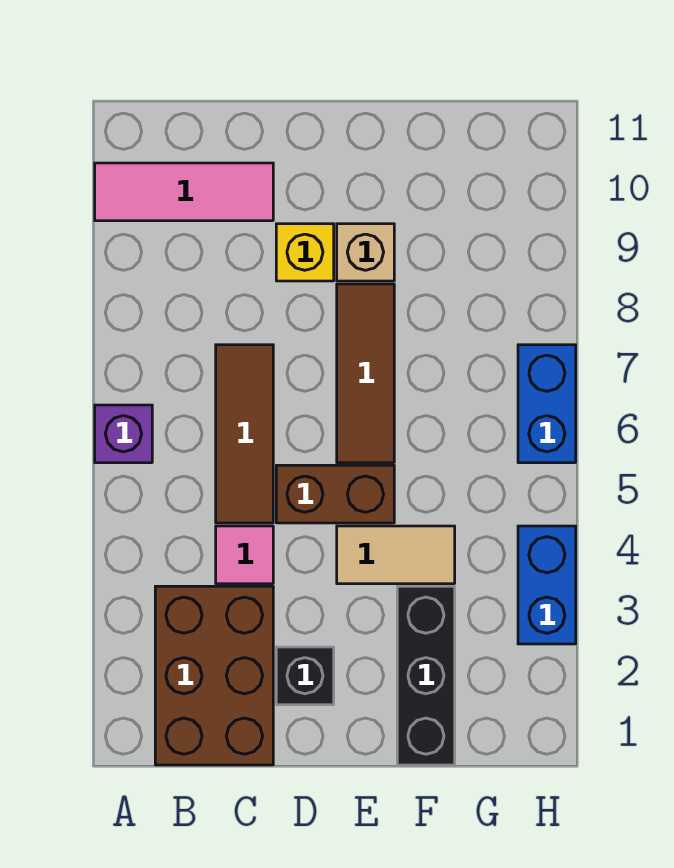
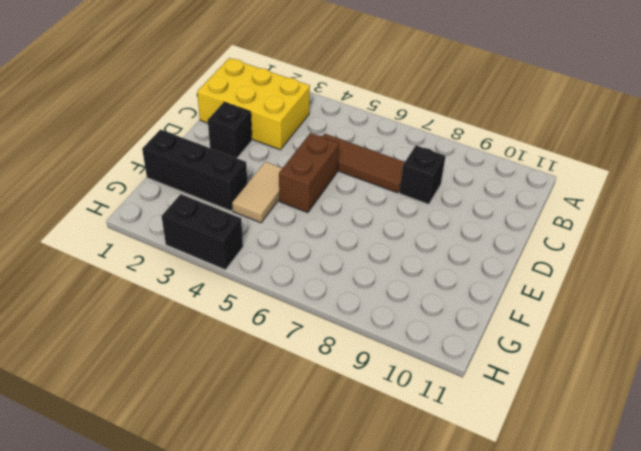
yellow 2x3 brick [197,58,310,150] -> brown 2x3 brick [155,586,273,765]
black 1x1 brick [400,146,446,204] -> none
black 1x2 brick [162,194,243,270] -> blue 1x2 brick [518,526,576,644]
none -> purple 1x1 brick [95,405,152,463]
none -> pink 1x3 tile [95,163,273,221]
none -> pink 1x1 tile [216,526,273,584]

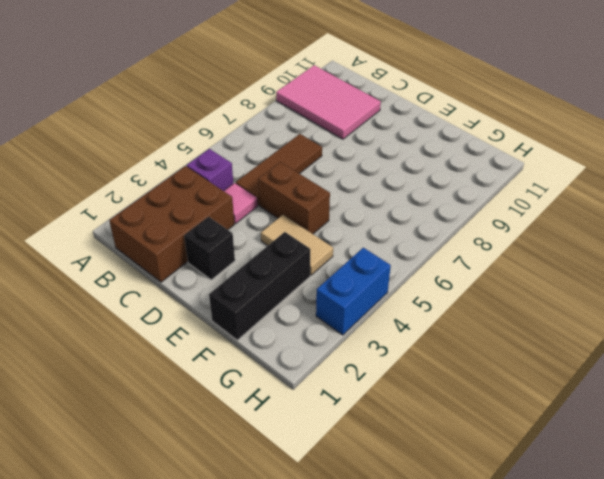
pink 2x3 tile [276,65,381,139] -> pink 1x3 tile [95,163,273,221]
purple 1x1 brick [187,149,233,191] -> purple 1x1 brick moved to [95,405,152,463]
none -> yellow 1x1 brick [276,224,334,281]
none -> brown 1x3 tile [337,284,394,463]
none -> tan 1x1 brick [337,224,394,281]

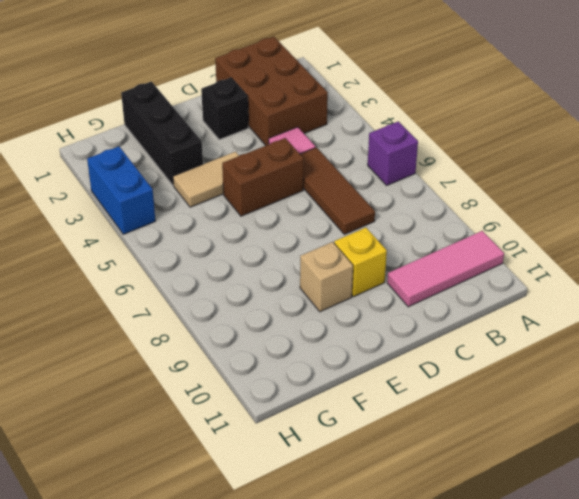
none -> brown 1x3 tile [337,284,394,463]
none -> blue 1x2 brick [518,345,576,463]

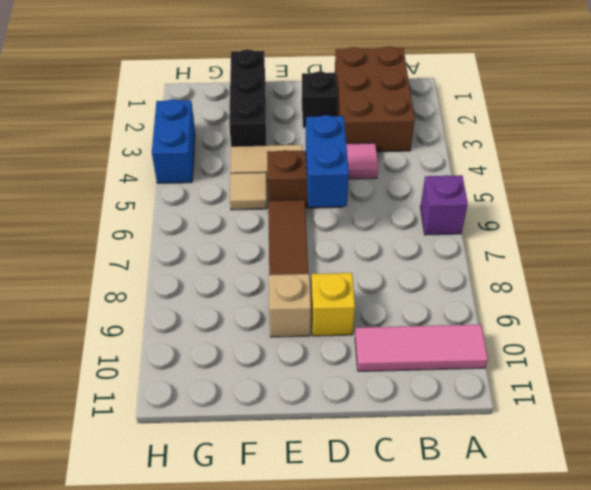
blue 1x2 brick [306,115,349,207] -> blue 1x2 brick moved to [518,345,576,463]
tan 1x1 tile [230,172,267,210] -> none
none -> brown 1x3 tile [216,345,273,523]

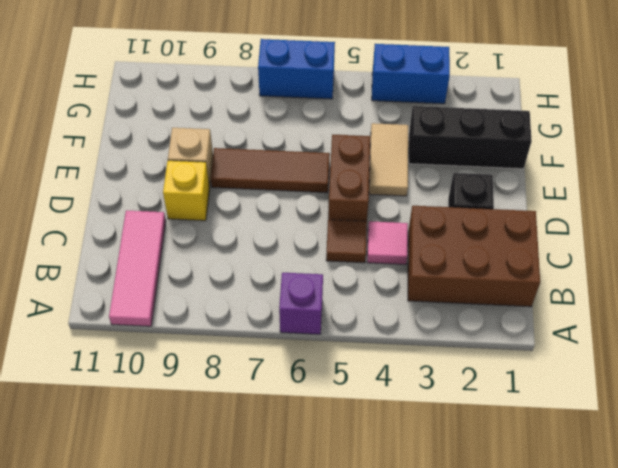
brown 1x1 tile [326,220,367,263] -> brown 1x3 tile [216,345,273,523]

